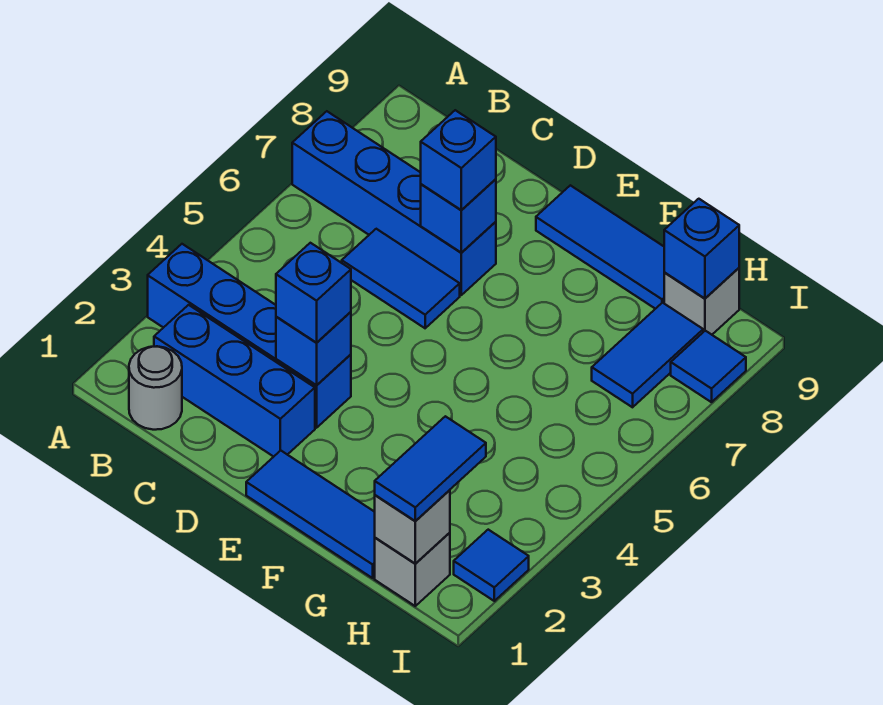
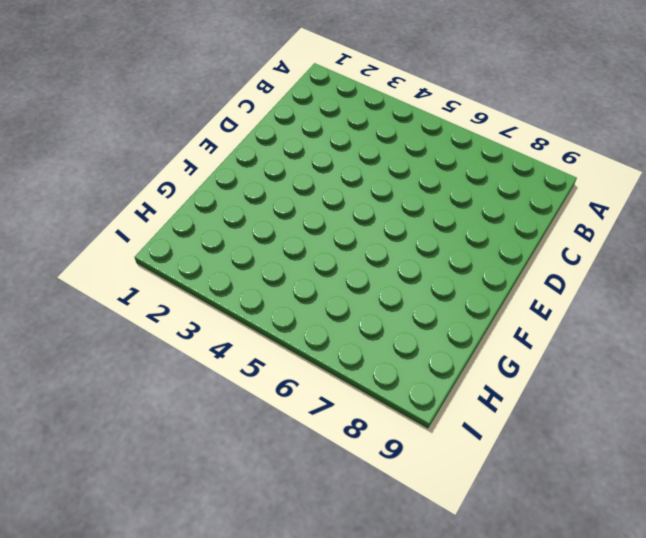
none -> blue 1x4 brick [148,244,351,428]
none -> blue 1x4 brick [292,111,496,295]
none -> grey 1x1 round brick [129,346,182,430]

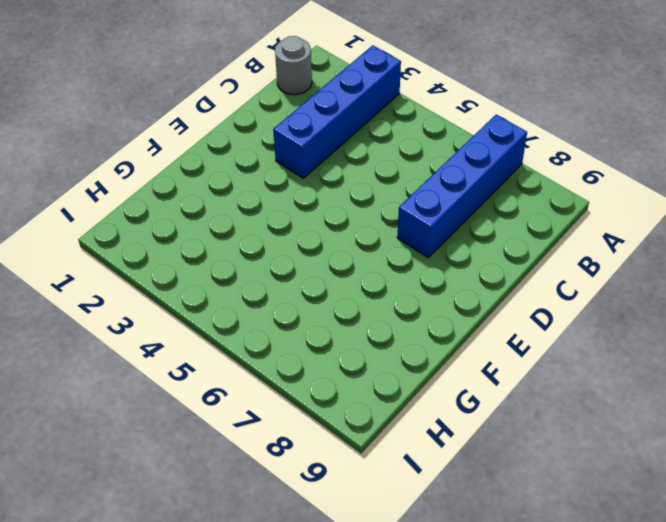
none -> blue 1x3 brick [154,305,315,457]
none -> blue 1x2 tile [342,229,460,328]
none -> blue 1x3 tile [246,451,375,578]

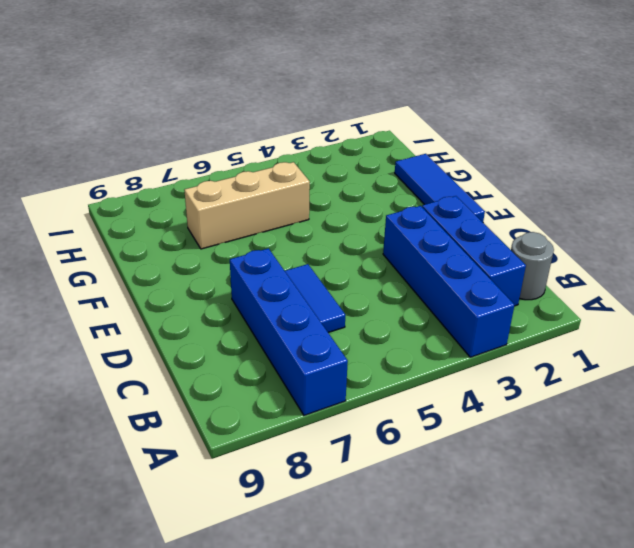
tan 1x3 brick [184,162,310,249] -> none
none -> blue 1x3 tile [536,185,664,309]
none -> grey 1x1 brick [375,533,450,606]
none -> blue 1x2 tile [592,303,703,407]

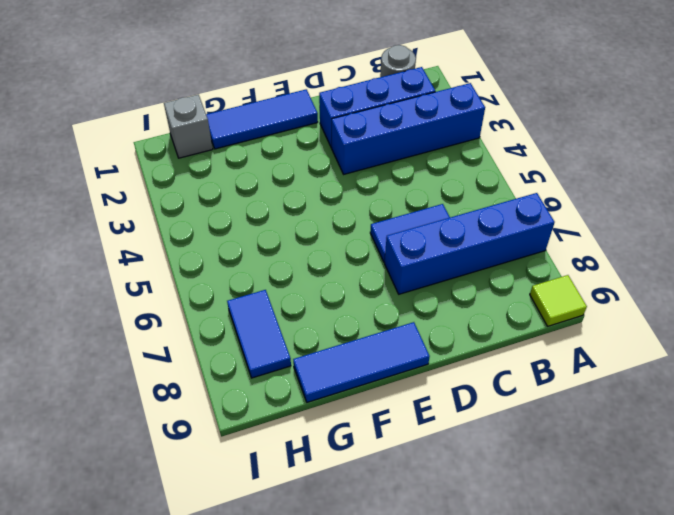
lime 1x1 tile [530,275,587,326] -> none
none -> grey 1x1 brick [664,268,739,335]
none -> blue 1x1 tile [454,530,529,601]
none -> blue 1x1 tile [671,331,746,402]

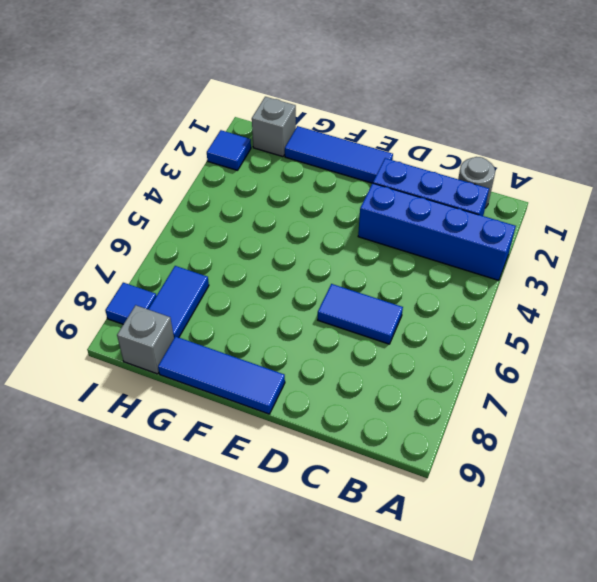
none -> blue 1x4 brick [292,111,496,295]
none -> blue 1x1 brick [276,312,351,385]
none -> blue 1x1 brick [421,179,496,253]

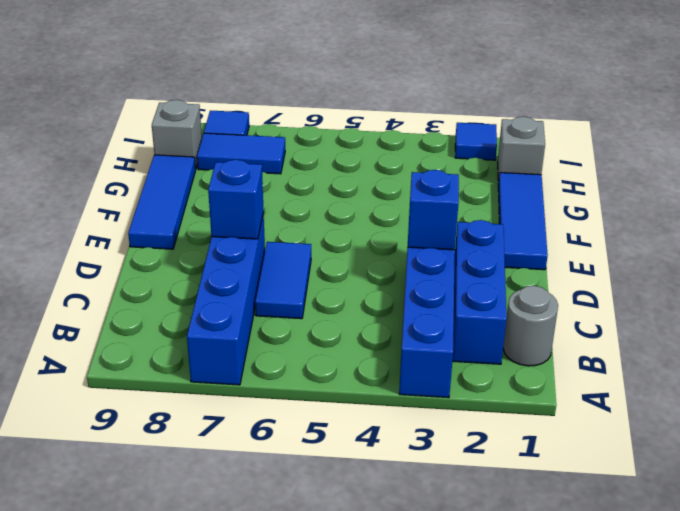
none -> grey 1x1 brick [375,490,450,563]
none -> blue 1x1 brick [664,199,739,298]
none -> blue 1x1 brick [276,243,351,343]

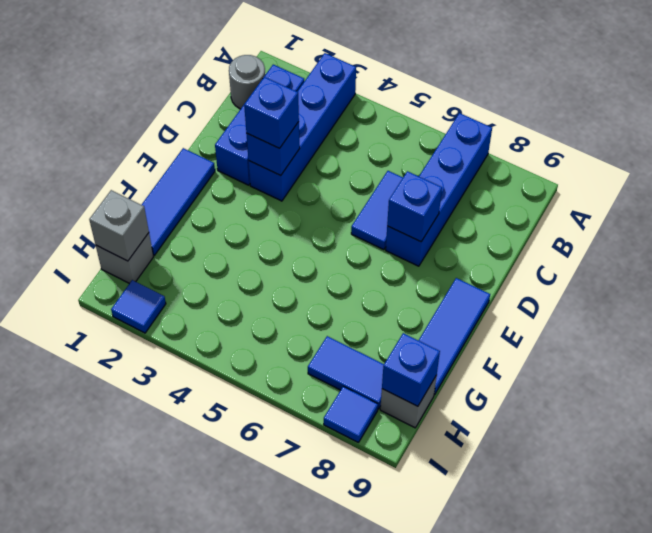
none -> blue 1x1 brick [421,110,496,210]
none -> blue 1x2 tile [375,416,486,521]

